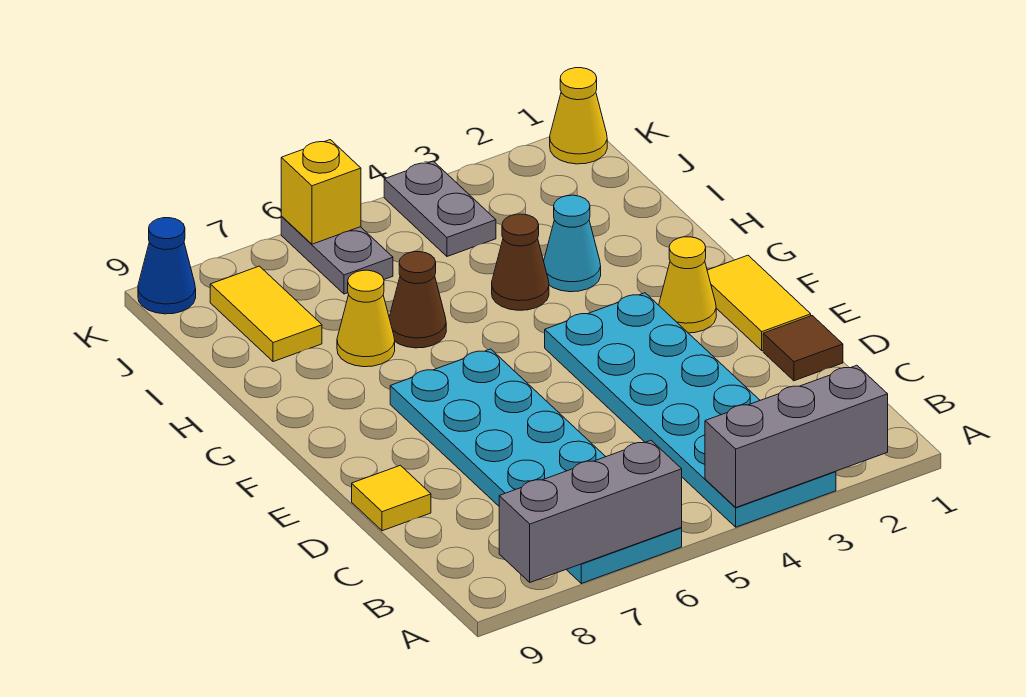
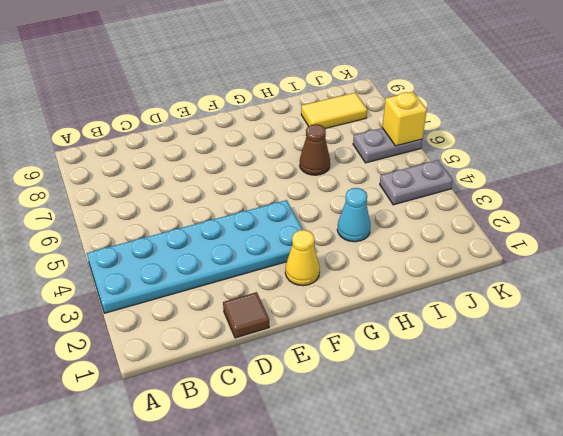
none -> cyan 2x6 plate [390,349,682,583]
none -> yellow 1x1 tile [352,465,431,531]
none -> yellow 1x2 tile [707,255,811,351]

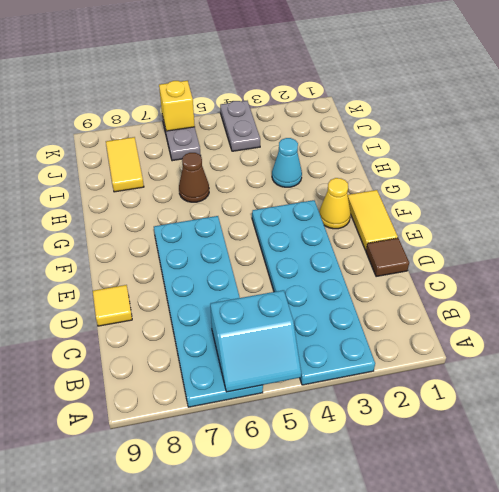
cyan 2x2 slope [210,290,301,392] -> grey 1x3 brick [499,440,682,582]
none -> brown 1x1 cone [492,214,549,310]
none -> yellow 1x1 cone [337,270,395,367]
none -> yellow 1x1 cone [550,68,607,164]

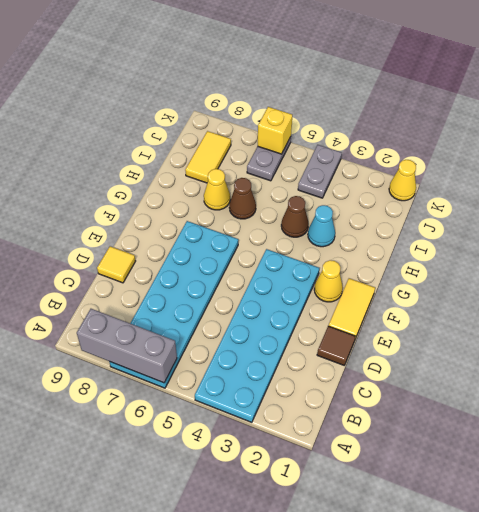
none -> blue 1x1 cone [138,218,196,314]
none -> grey 1x3 brick [705,365,888,508]

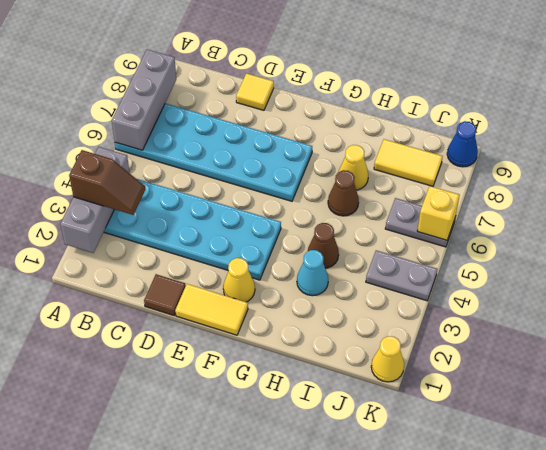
brown 1x2 slope [69,150,145,215] -> none

